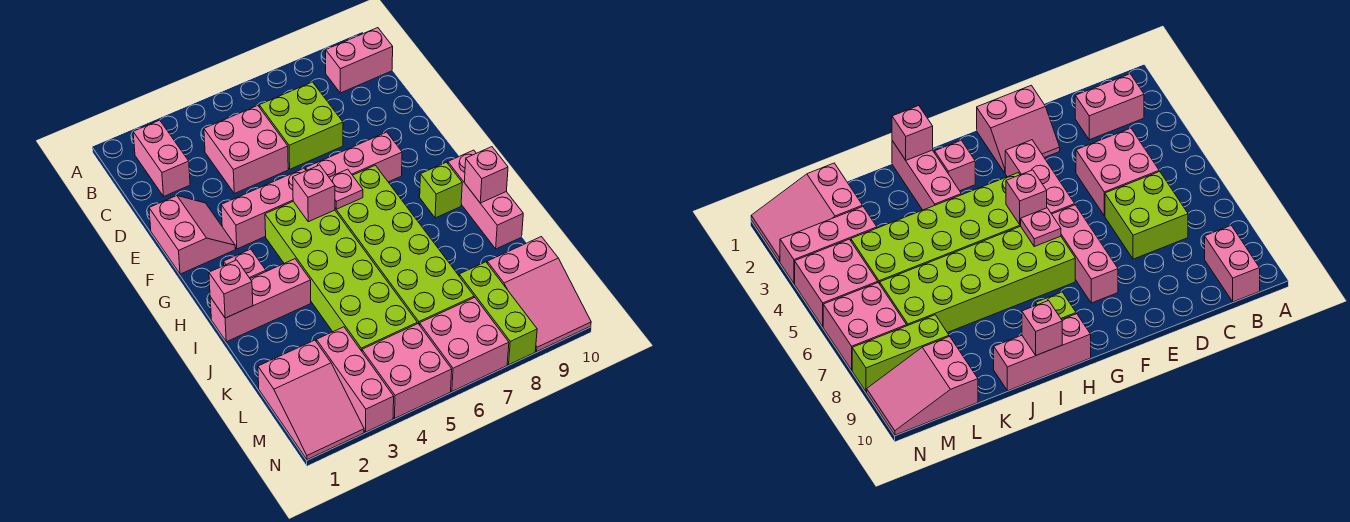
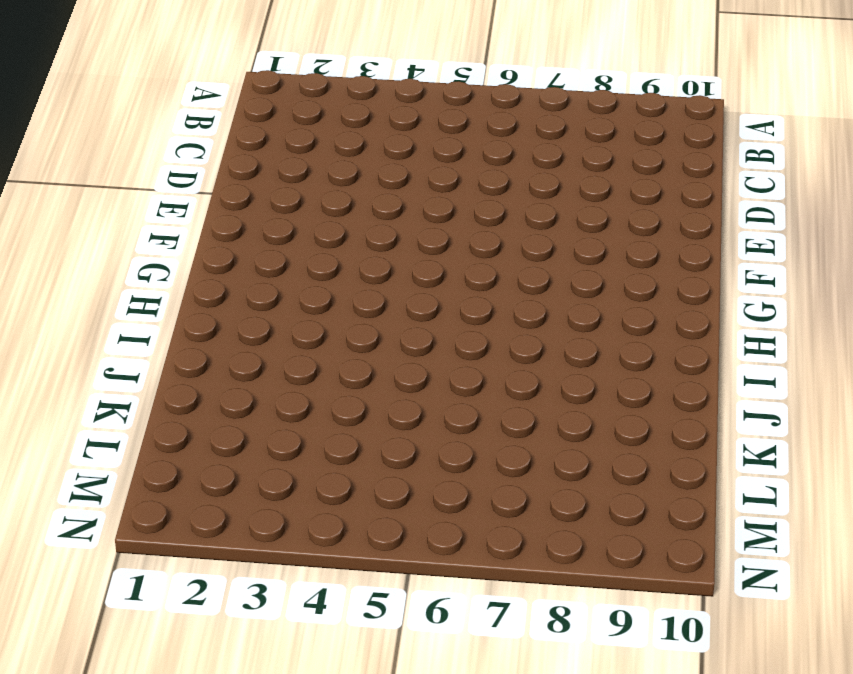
none -> pink 1x2 brick [133,120,190,196]
none -> pink 1x2 brick [326,28,393,93]
none -> pink 2x2 brick [204,106,288,194]

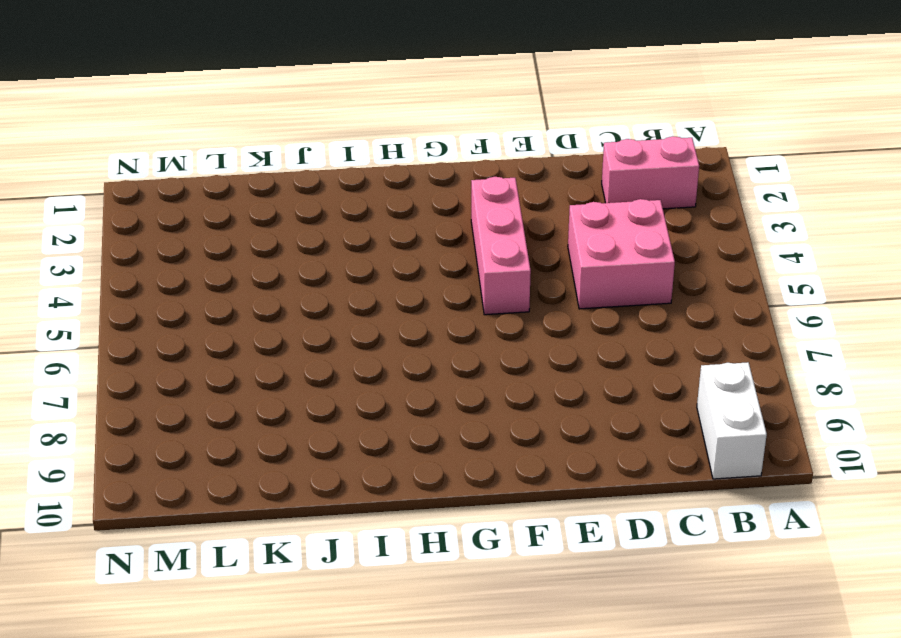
white 1x2 brick [697,362,767,479] -> pink 1x2 brick [326,28,393,93]
none -> lime 2x2 brick [259,82,343,169]
none -> pink 2x2 slope [149,196,235,274]
none -> pink 1x3 brick [306,132,402,182]

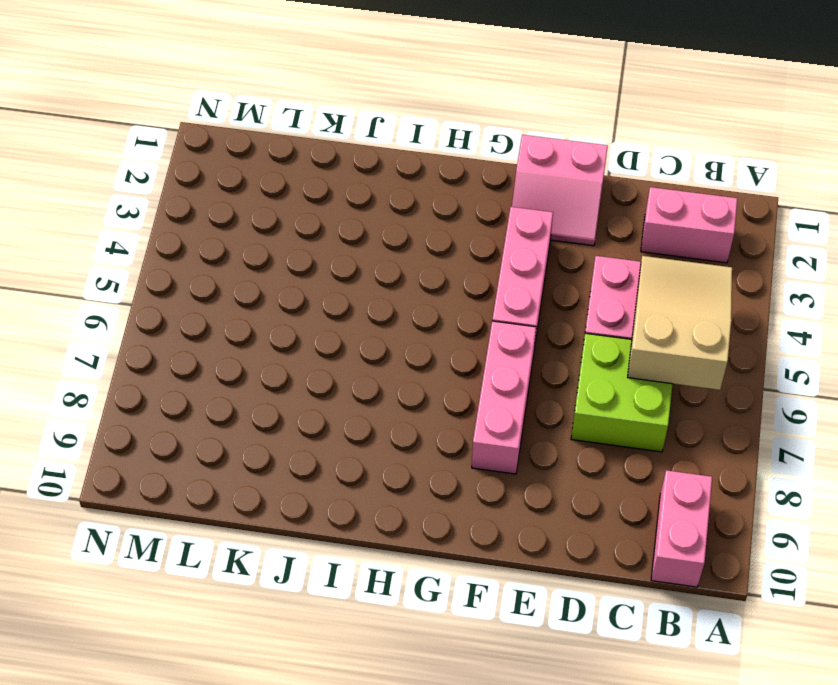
tan 2x3 slope [628,256,732,390] -> none
none -> lime 2x6 brick [265,202,417,351]
none -> lime 2x6 brick [335,165,474,325]
none -> pink 1x1 brick [224,249,266,279]

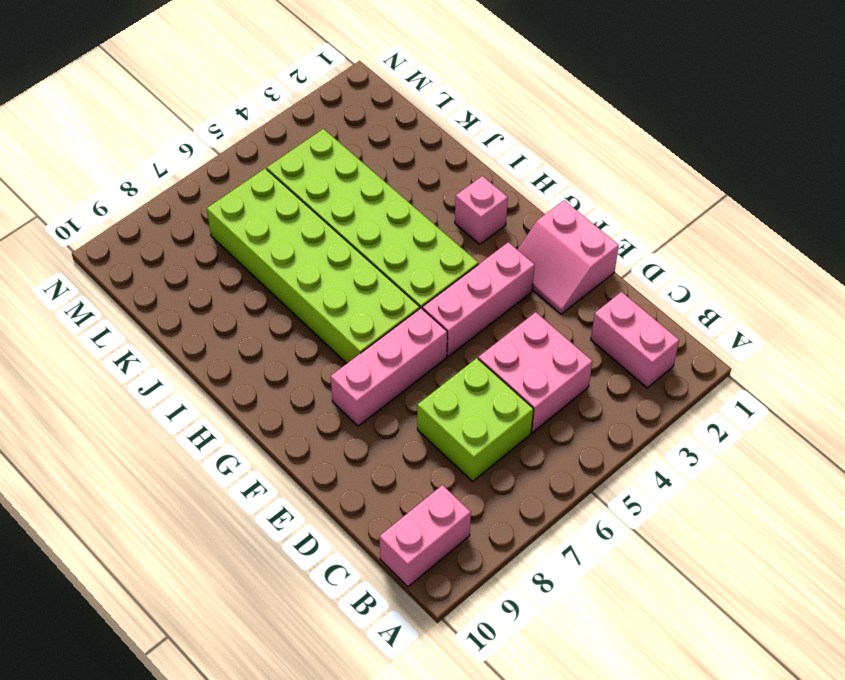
none -> lime 1x1 brick [420,162,462,218]
none -> pink 1x3 brick [448,150,523,249]
none -> pink 1x3 brick [210,259,311,342]

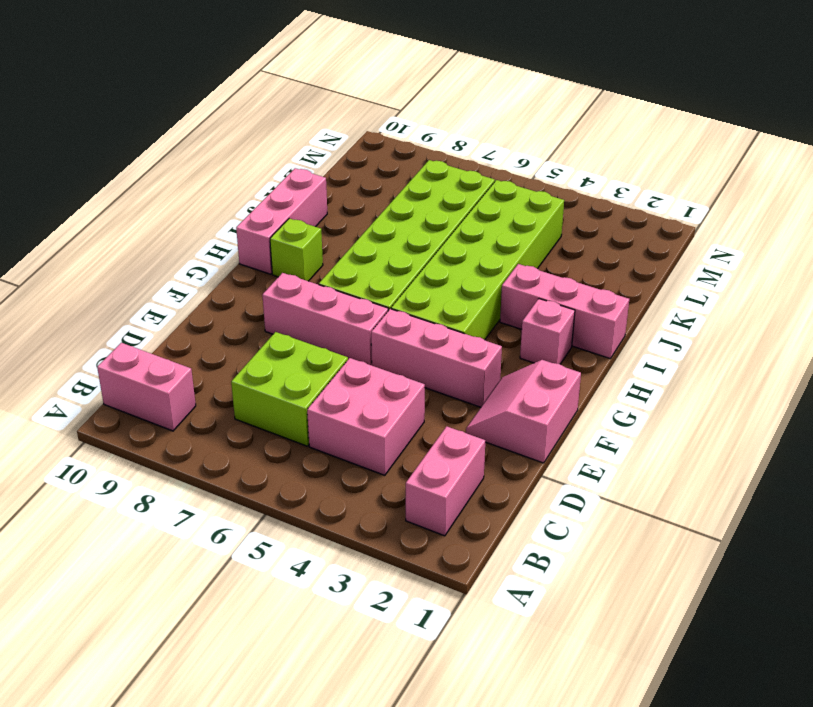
none -> pink 2x3 slope [258,340,364,460]
none -> pink 1x3 brick [316,327,394,432]
none -> lime 1x3 brick [459,262,537,365]

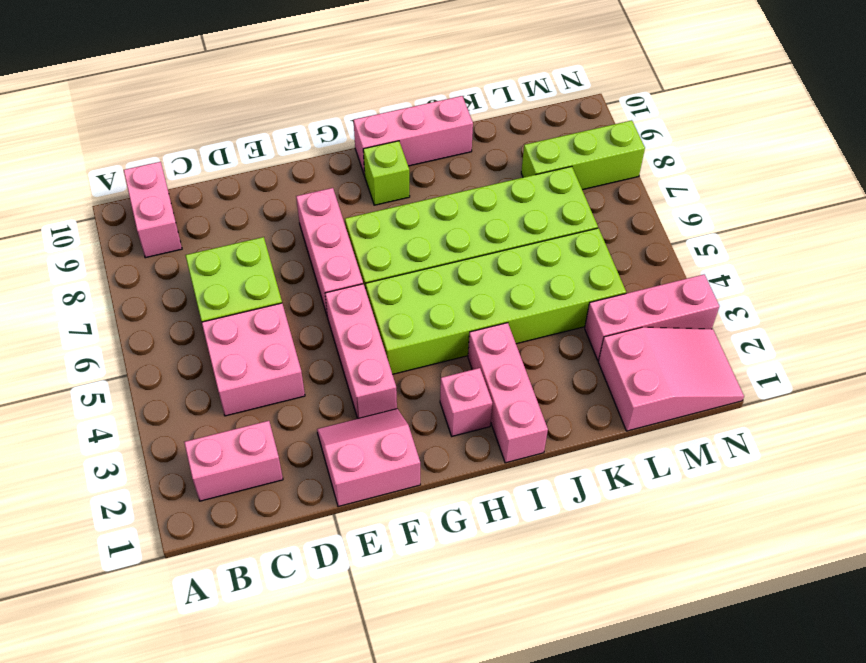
none -> pink 2x3 slope [487,237,591,351]
none -> pink 2x2 brick [362,324,452,418]
none -> pink 2x2 brick [420,298,509,391]

